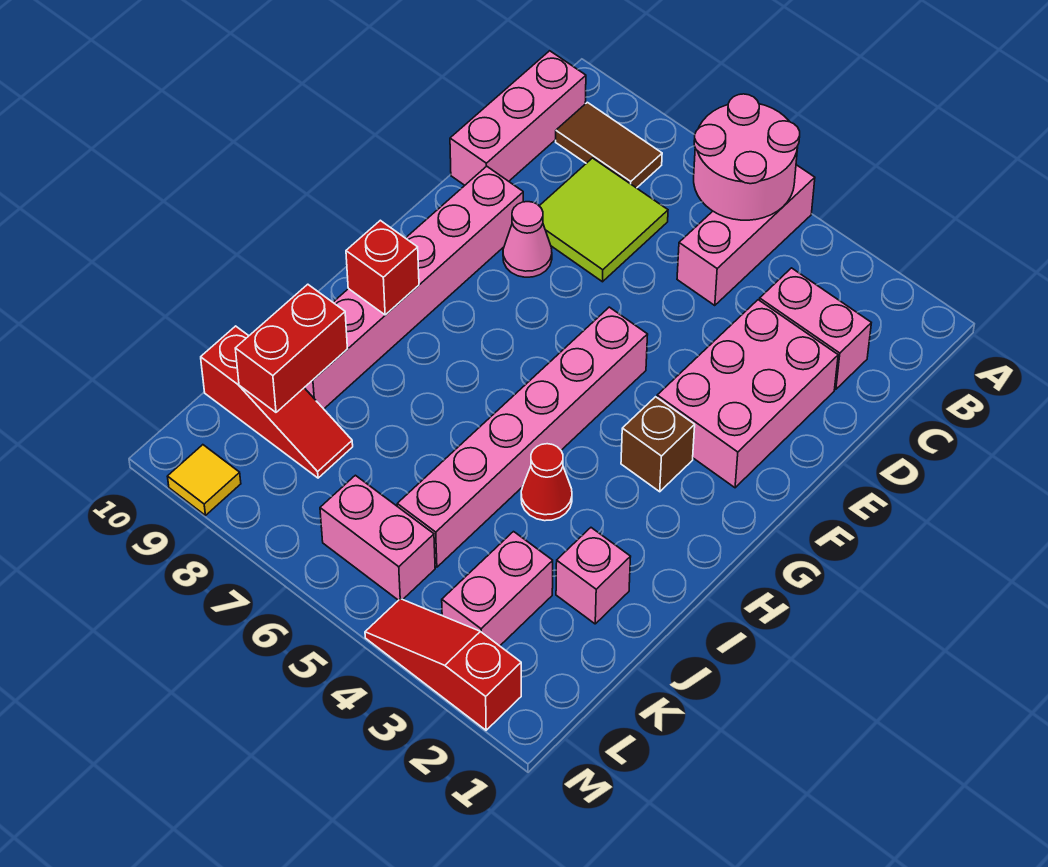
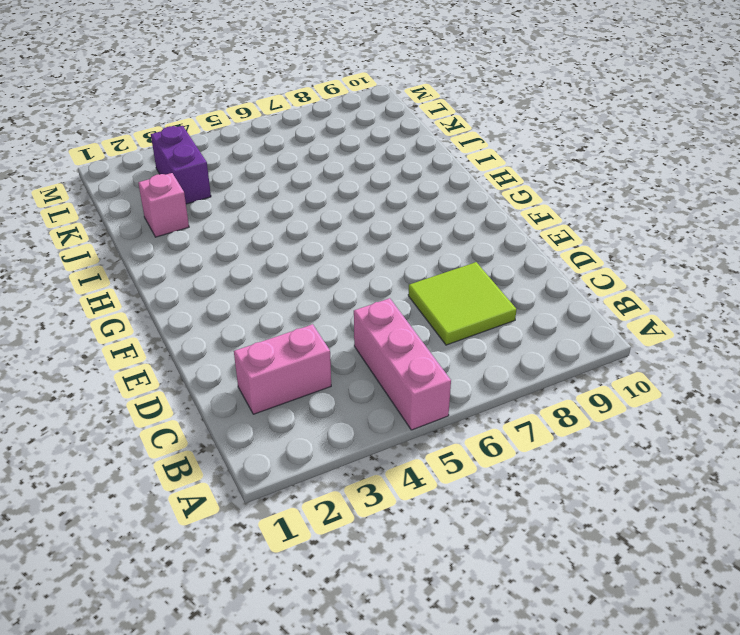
purple 1x2 brick [151,126,211,204] -> pink 1x2 brick [442,532,553,646]
none -> brown 1x2 tile [556,102,662,188]
none -> pink 1x3 brick [450,51,586,185]
none -> pink 2x3 brick [657,300,838,488]

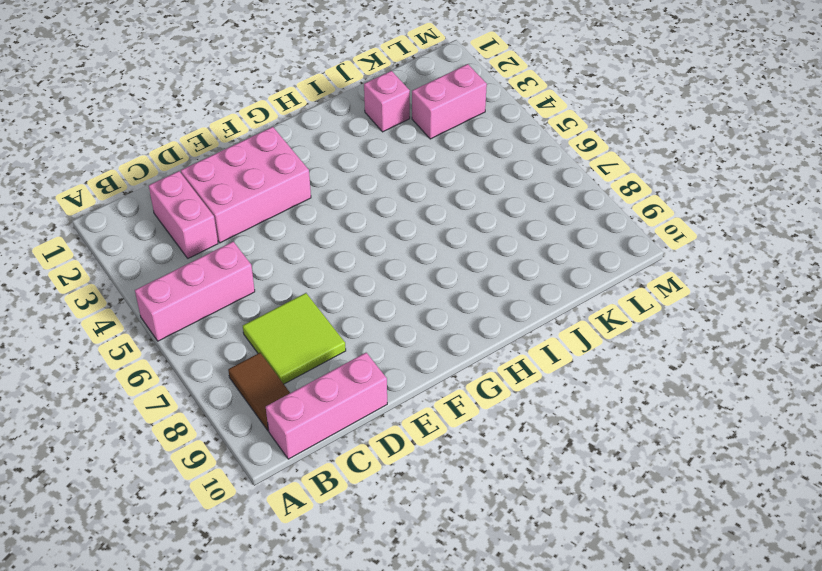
none -> pink 1x1 cone [503,202,552,277]
none -> pink 1x6 brick [304,166,523,409]
none -> pink 1x6 brick [397,307,648,567]

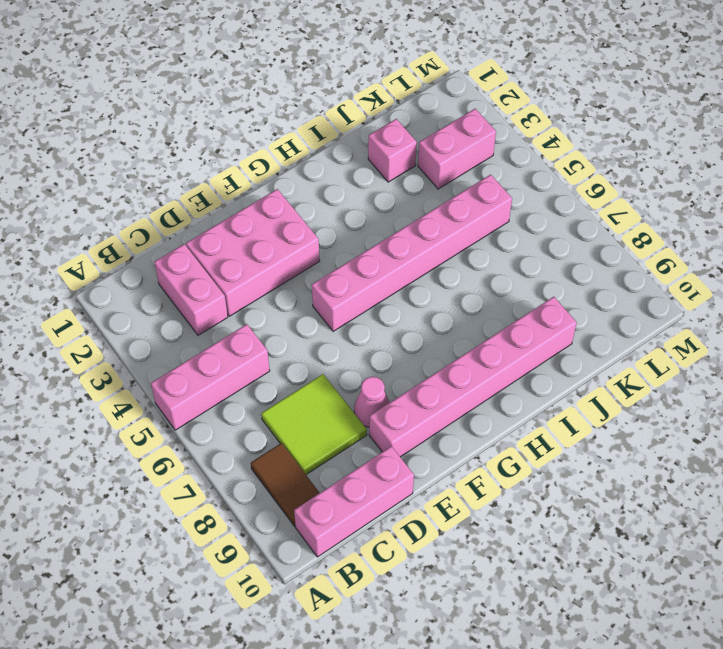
none -> brown 1x1 brick [621,397,695,492]
none -> red 1x1 cone [521,444,572,521]
none -> red 1x3 slope [201,326,353,478]

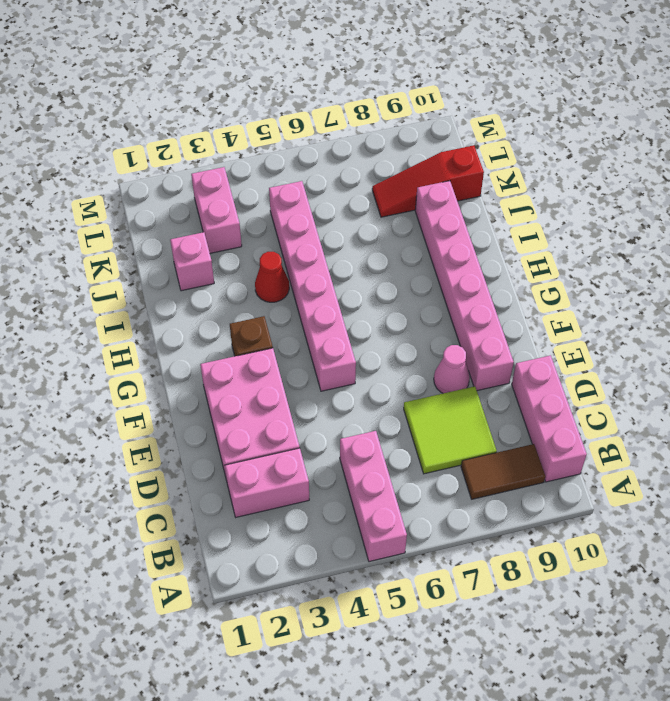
none -> pink 1x2 brick [320,475,435,600]
none -> red 1x3 slope [365,599,521,730]
none -> yellow 1x1 tile [167,445,241,515]

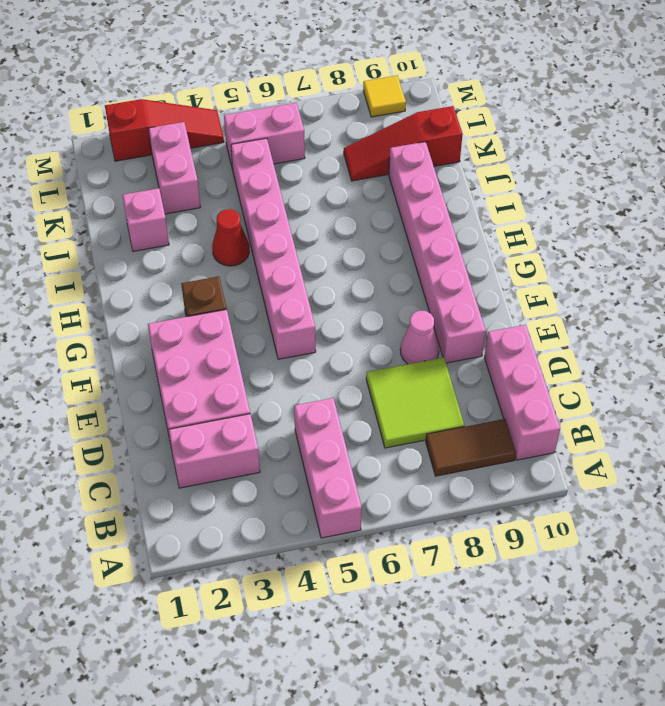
none -> pink 2x2 round brick [694,94,800,220]
none -> red 1x1 brick [346,220,419,315]
none -> red 1x2 brick [235,284,347,412]

